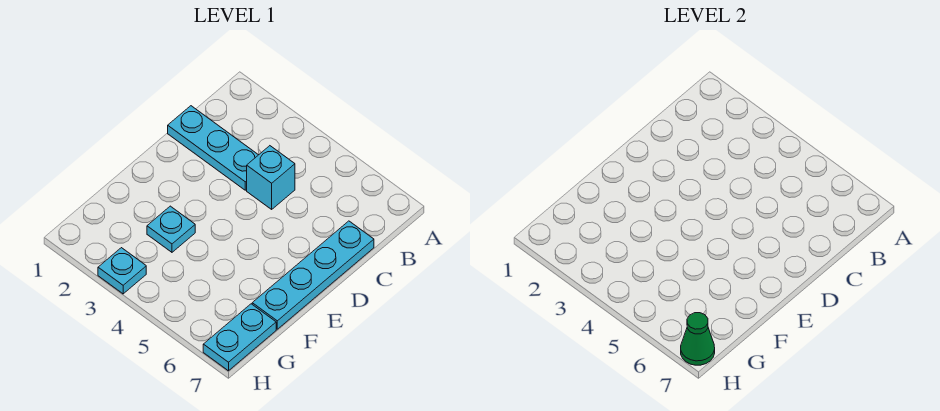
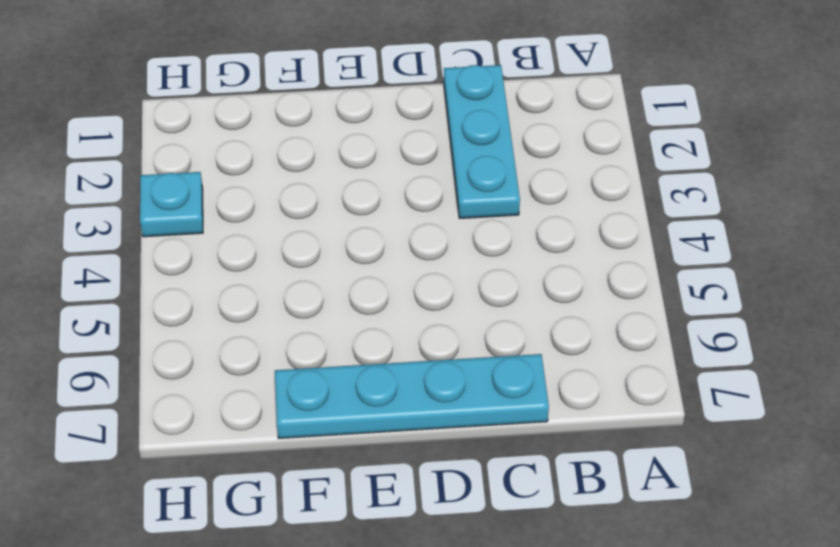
none -> cyan 1x1 brick [247,146,295,209]
none -> cyan 1x1 plate [147,206,195,252]

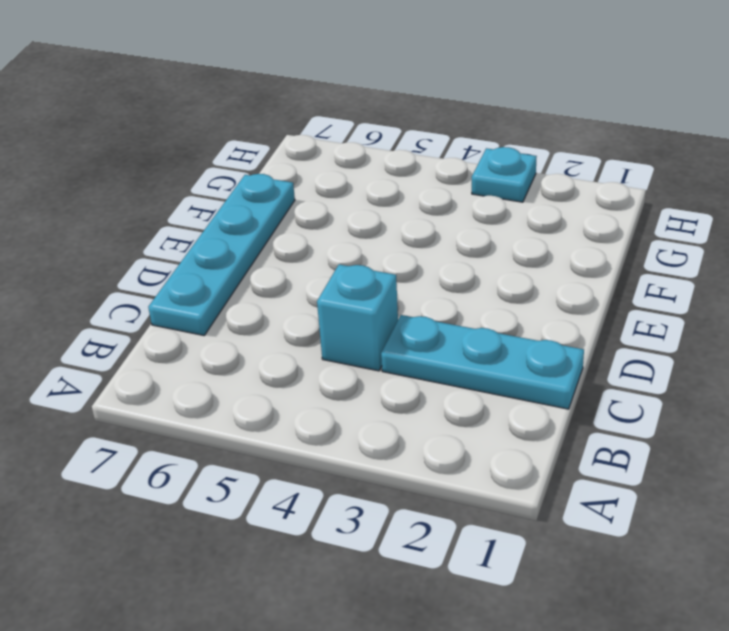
none -> cyan 1x1 plate [147,206,195,252]
none -> cyan 1x2 plate [203,304,276,371]

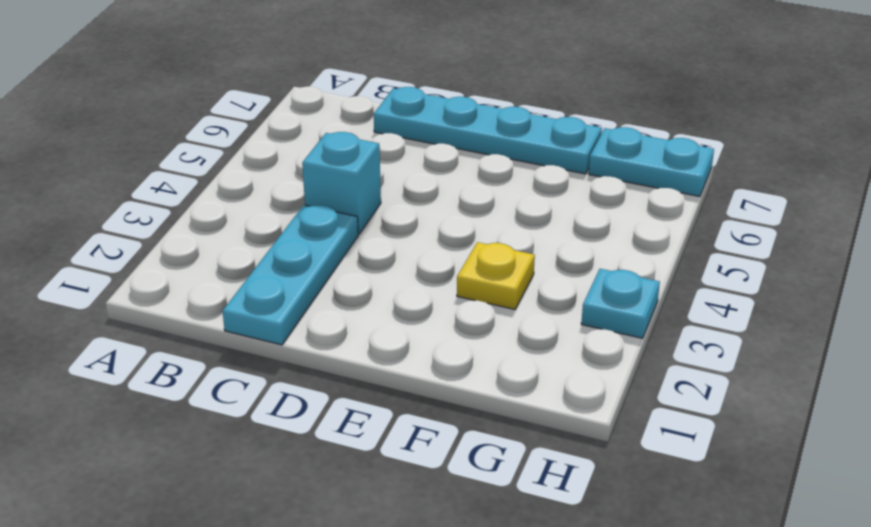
yellow 1x1 plate [457,242,535,309] -> cyan 1x1 plate [147,206,195,252]
none -> green 1x1 cone [681,313,715,365]

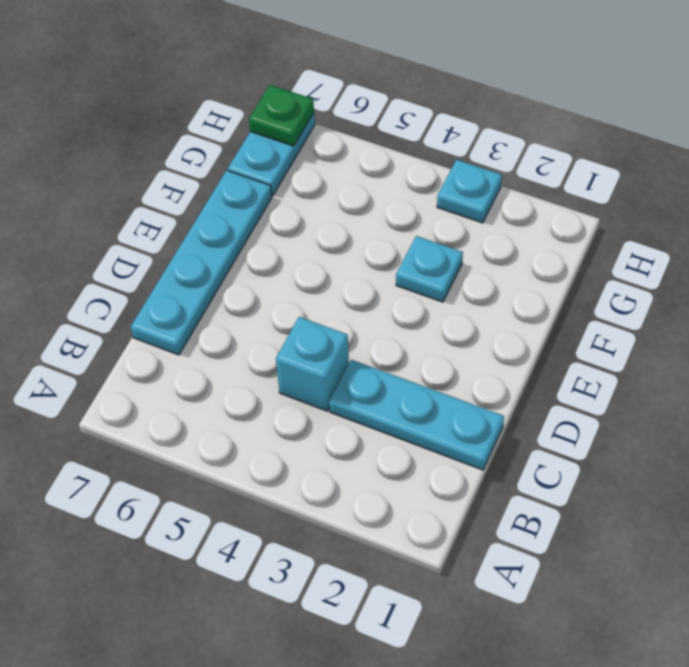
green 1x1 plate [249,85,314,146] -> green 1x1 cone [681,313,715,365]

